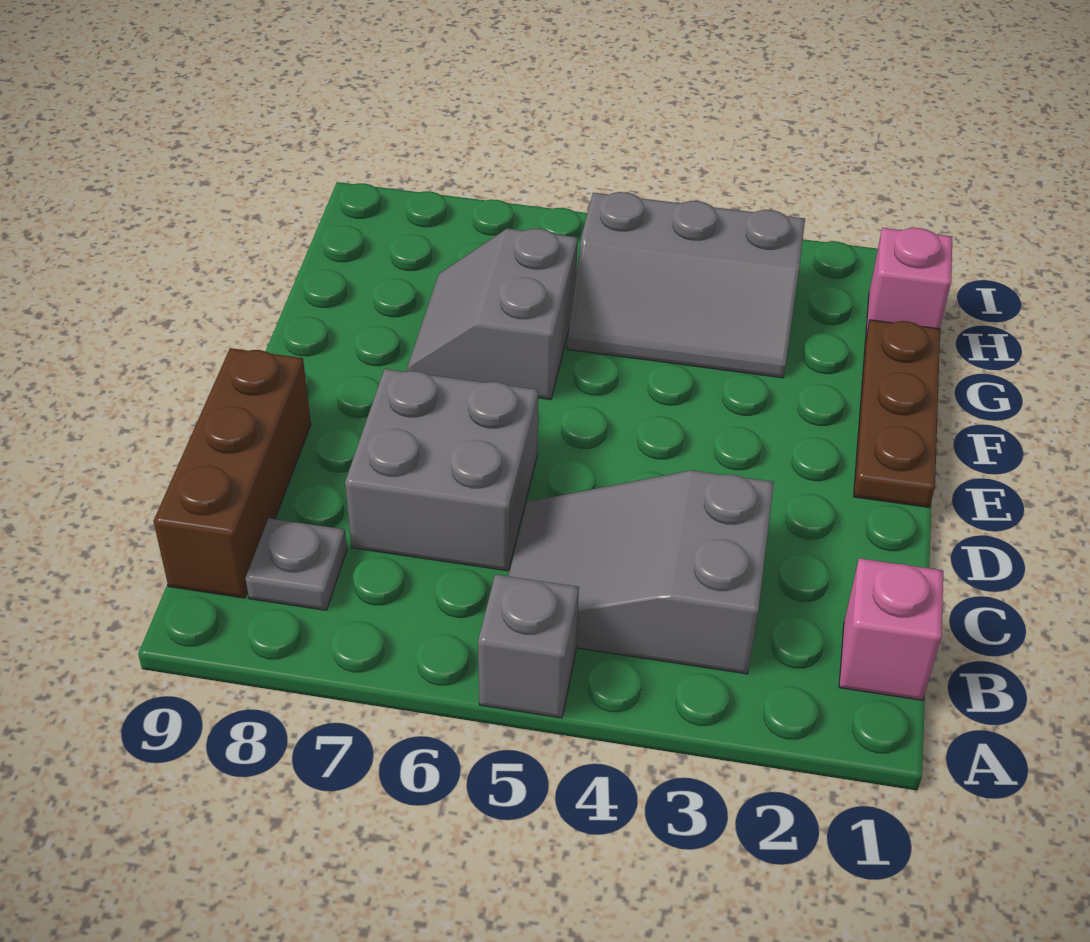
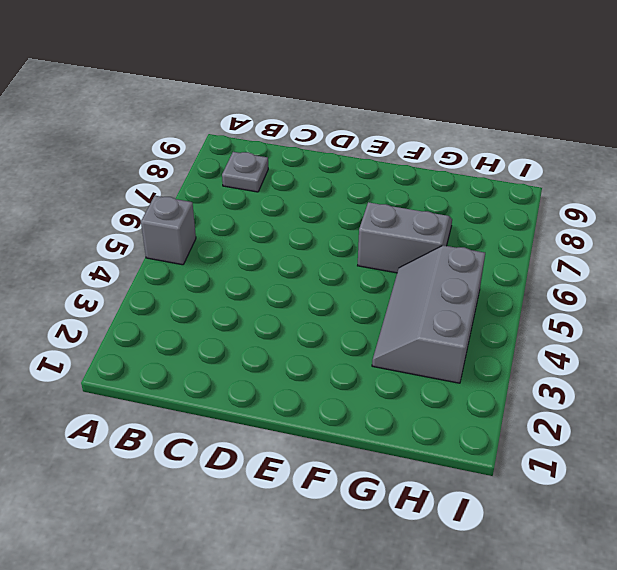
none -> pink 1x1 brick [839,558,943,700]
none -> grey 2x3 slope [509,470,774,674]

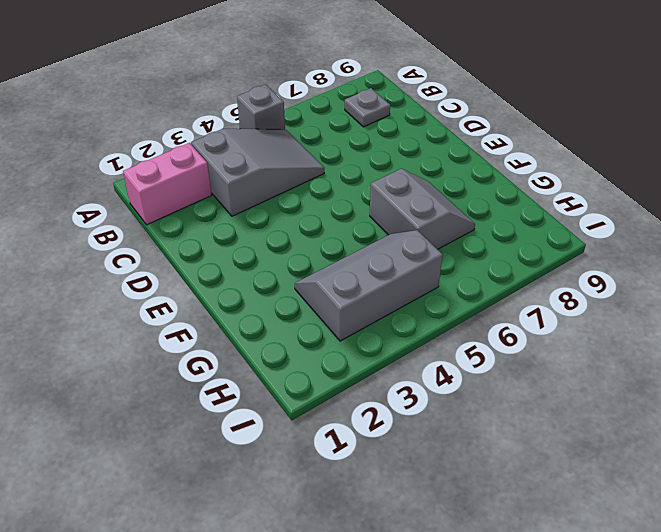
pink 1x2 brick [123,143,211,225] -> pink 1x1 brick [839,558,943,700]
none -> brown 1x3 brick [154,348,311,598]
none -> grey 2x2 brick [345,369,538,571]

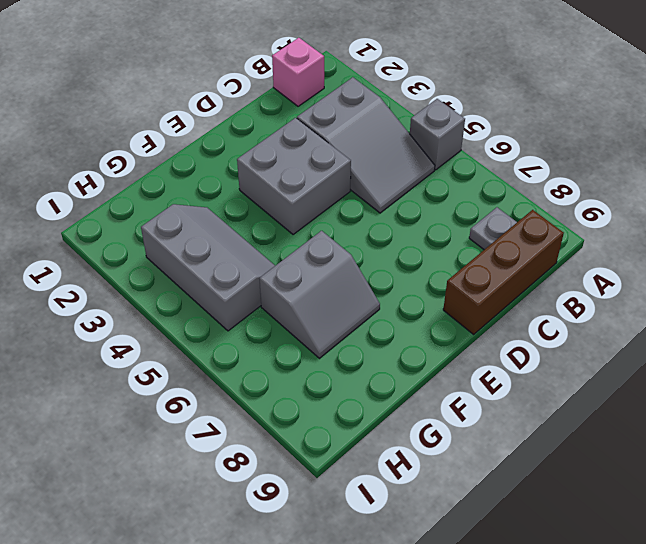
grey 2x2 brick [237,118,351,235] -> grey 2x2 brick moved to [345,369,538,571]
none -> brown 1x3 plate [854,320,940,507]
none -> pink 1x1 brick [866,228,952,335]

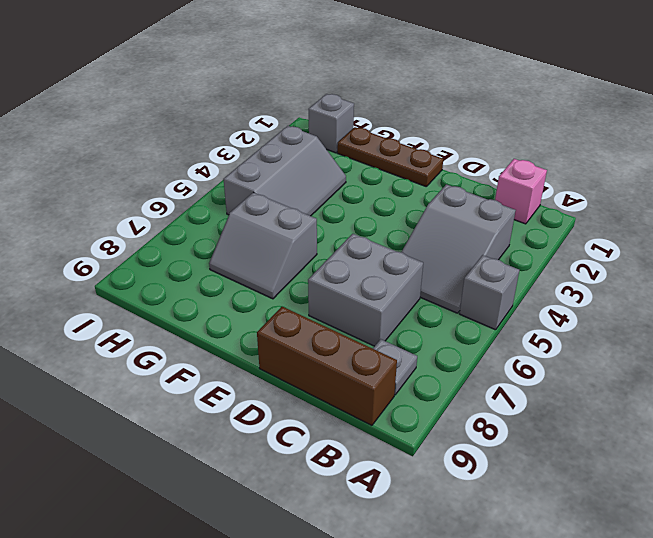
grey 1x1 brick [308,94,354,153] -> pink 1x1 brick [866,228,952,335]

